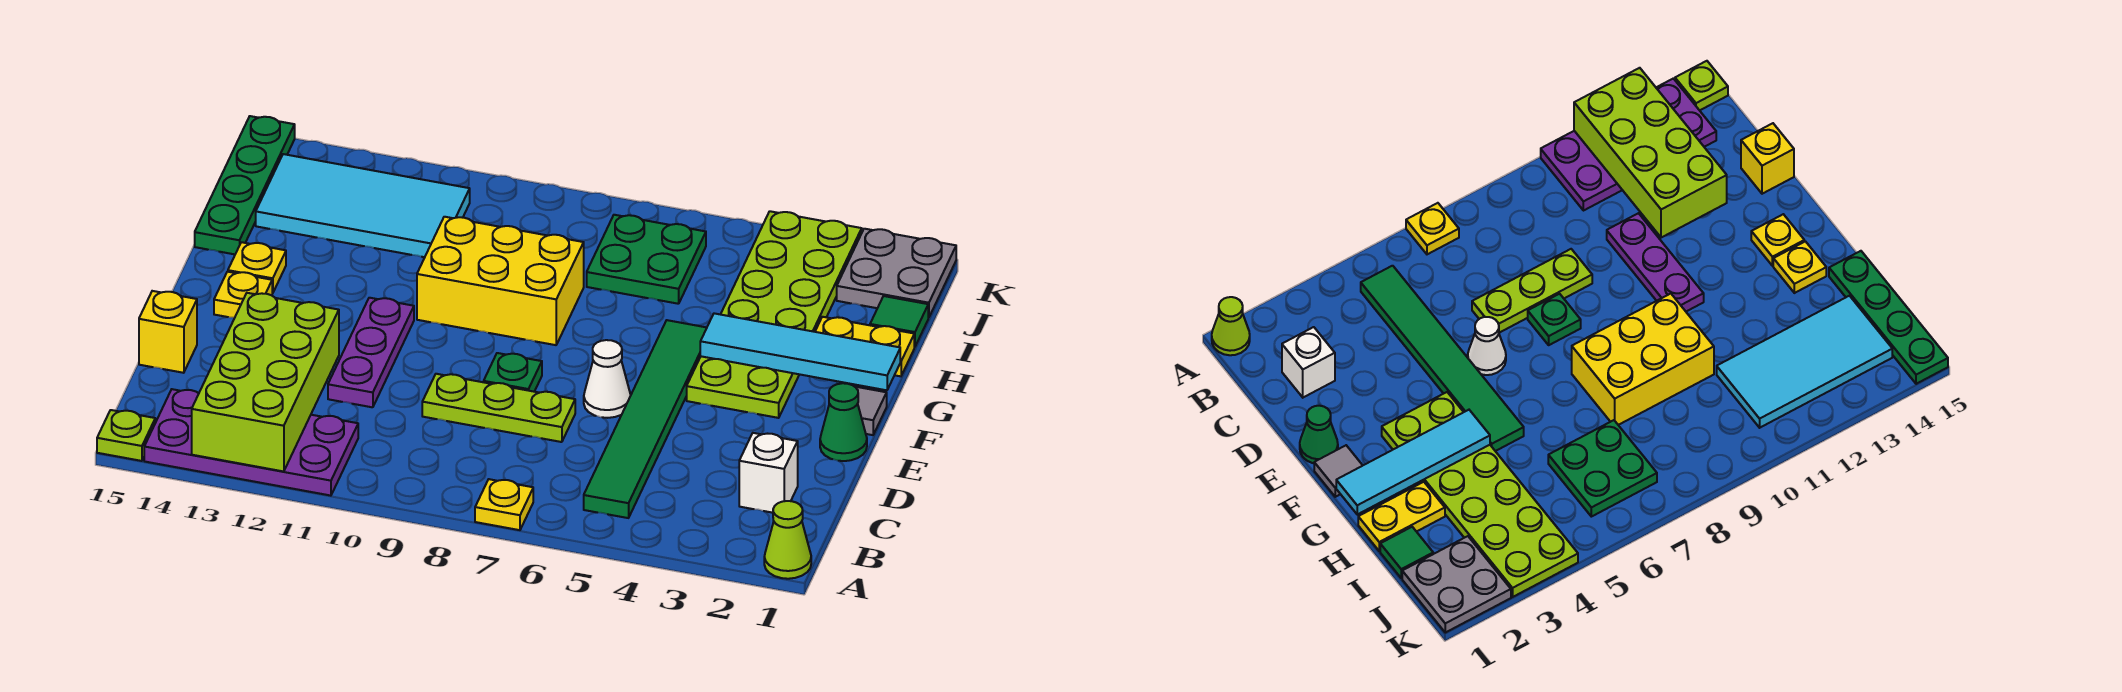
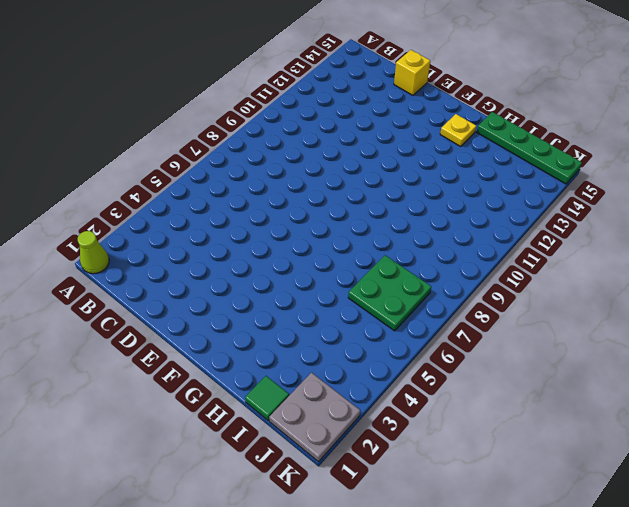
none -> yellow 1x1 plate [475,479,533,530]
none -> purple 2x4 plate [144,389,358,496]
none -> lime 1x1 plate [97,410,155,461]

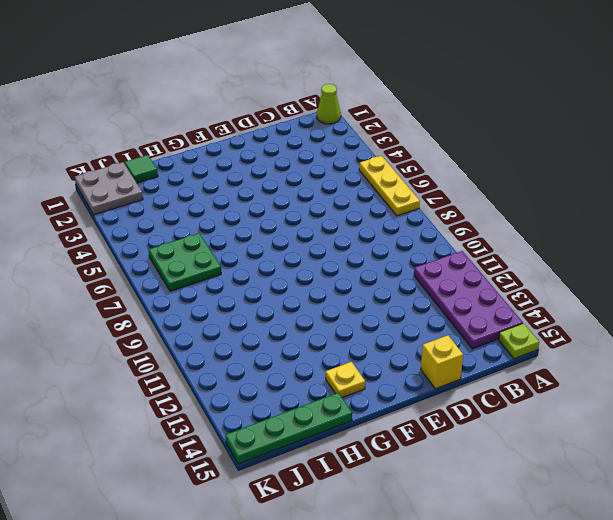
yellow 1x3 plate [359,156,420,216] -> yellow 1x1 plate [475,479,533,530]
none -> green 1x6 tile [584,320,707,518]
none -> white 1x1 brick [739,433,798,513]
none -> lime 1x3 plate [422,374,575,442]

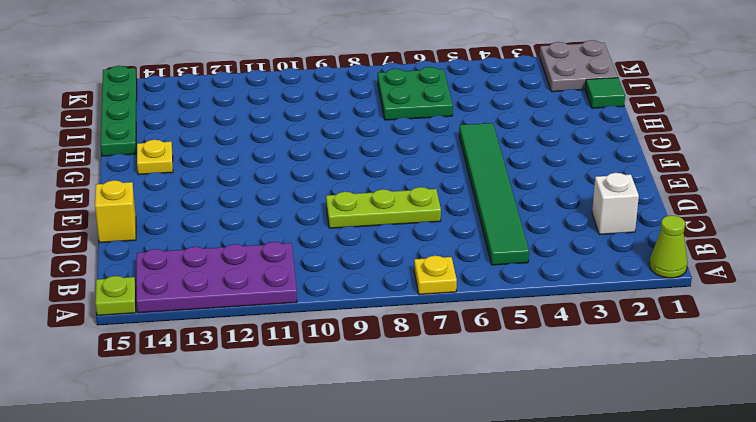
none -> purple 1x3 plate [328,298,414,407]
none -> green 1x1 cone [820,383,867,461]
none -> white 1x1 cone [584,340,631,418]

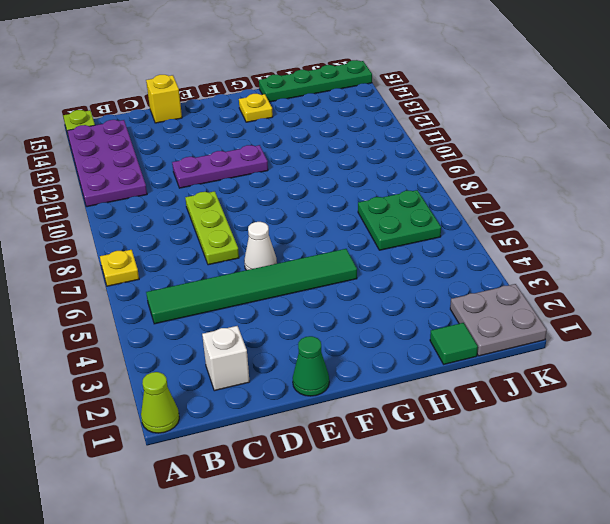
none -> green 1x1 plate [484,353,542,392]
none -> grey 1x1 tile [856,387,887,435]
none -> lime 2x6 plate [687,211,862,418]

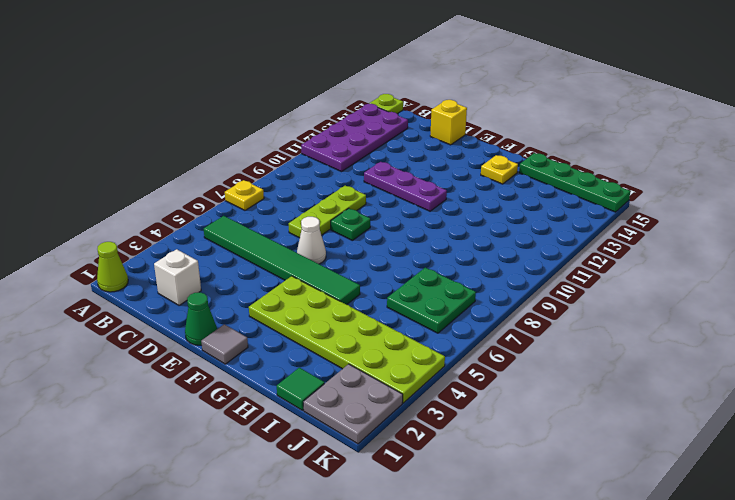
none -> yellow 1x1 plate [214,272,272,318]
none -> yellow 2x3 brick [417,217,584,345]
none -> yellow 1x2 plate [815,317,914,376]

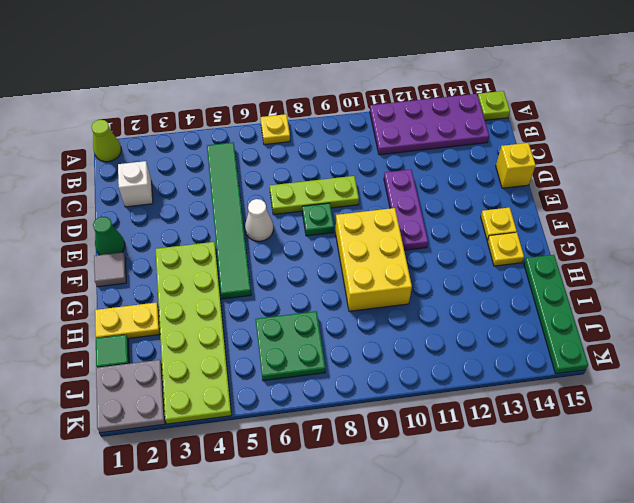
yellow 2x3 brick [336,208,412,311] -> yellow 2x3 brick turned to [417,217,584,345]
none -> cyan 2x4 tile [256,154,470,257]
none -> lime 2x4 brick [192,293,339,471]
none -> cyan 1x4 tile [700,313,900,390]

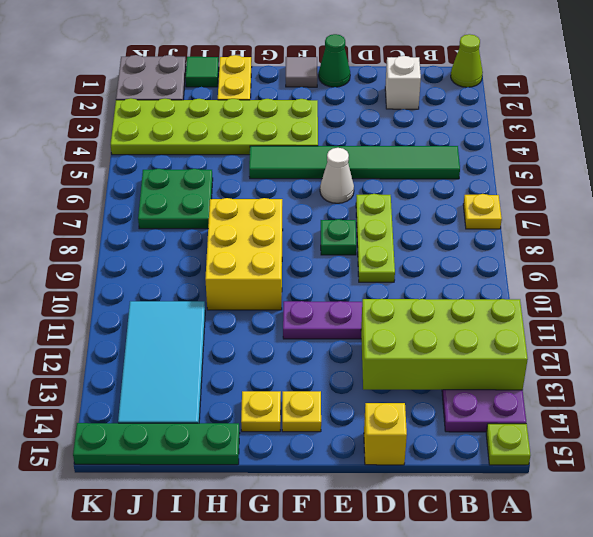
none -> cyan 1x4 tile [700,313,900,390]

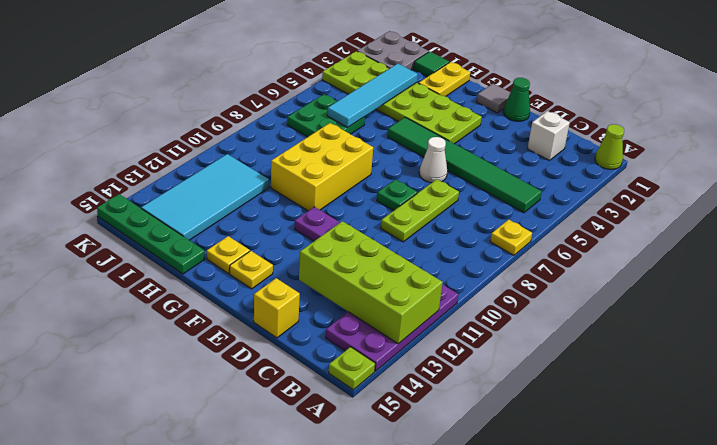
cyan 1x4 tile [327,64,418,127] -> cyan 1x4 tile moved to [700,313,900,390]

